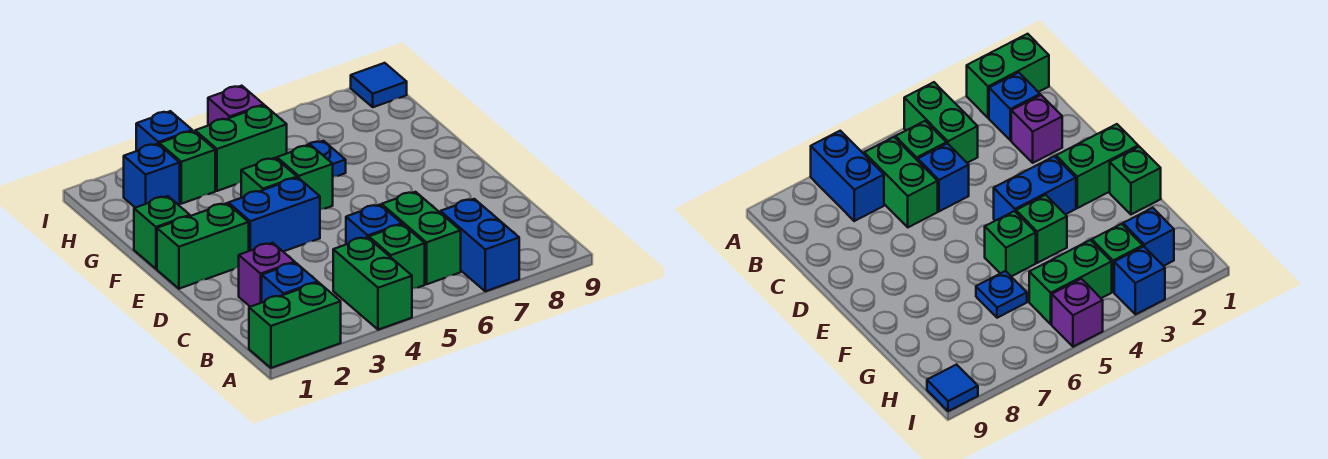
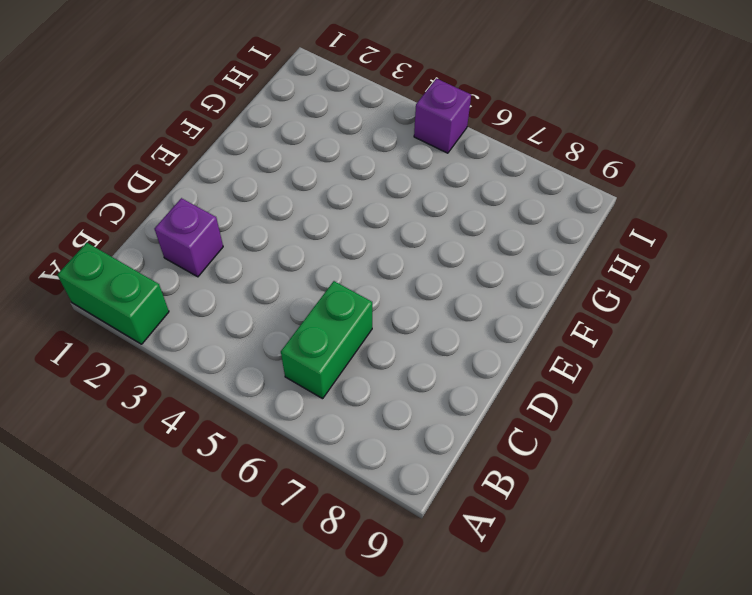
none -> green 1x2 brick [333,237,412,330]
none -> blue 1x2 brick [440,199,519,291]
none -> blue 1x1 brick [262,263,318,302]

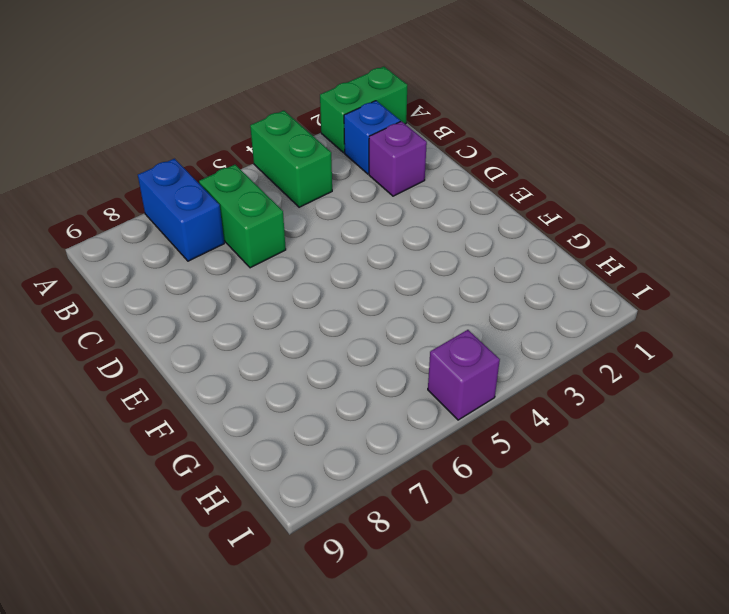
none -> green 1x1 brick [369,224,425,289]
none -> blue 1x1 brick [346,205,402,244]
none -> green 1x2 brick [157,203,249,289]

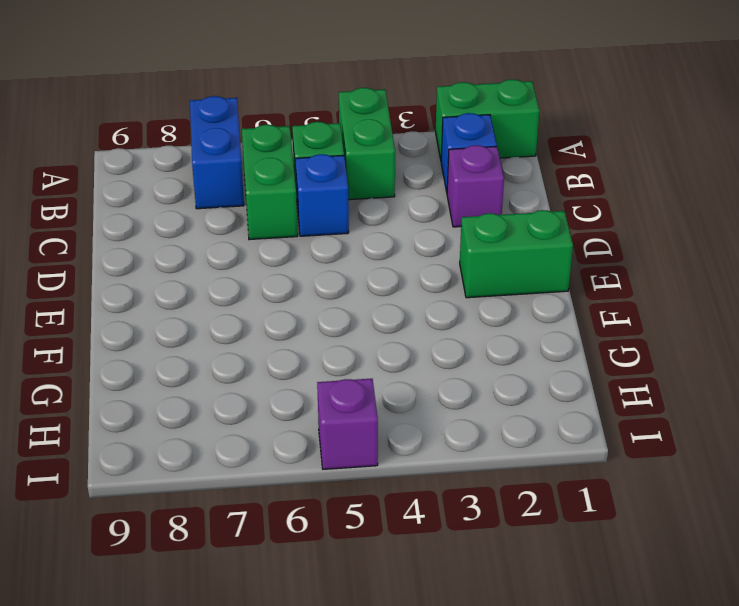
none -> blue 1x2 brick [228,178,320,252]
none -> green 1x1 brick [134,196,190,269]
none -> green 1x1 brick [241,158,297,198]

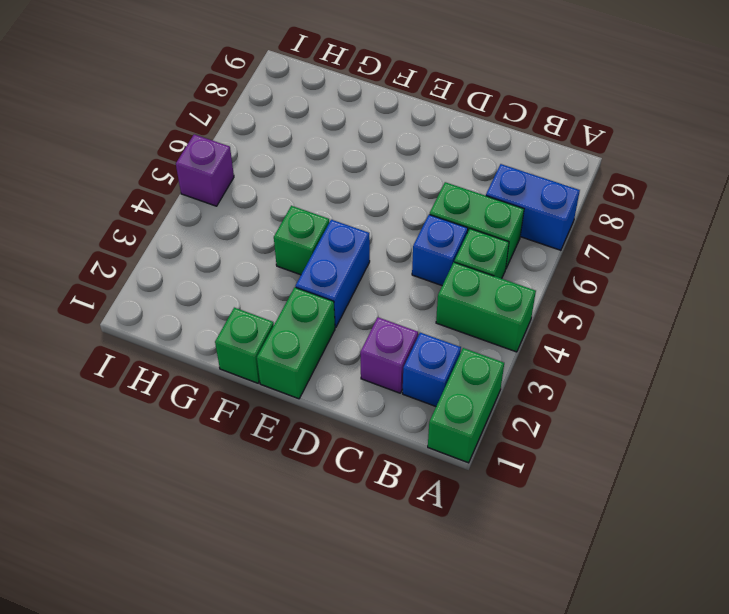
none -> green 1x1 brick [277,145,333,210]
none -> blue 1x1 plate [306,141,346,177]
none -> blue 1x1 brick [124,144,180,208]

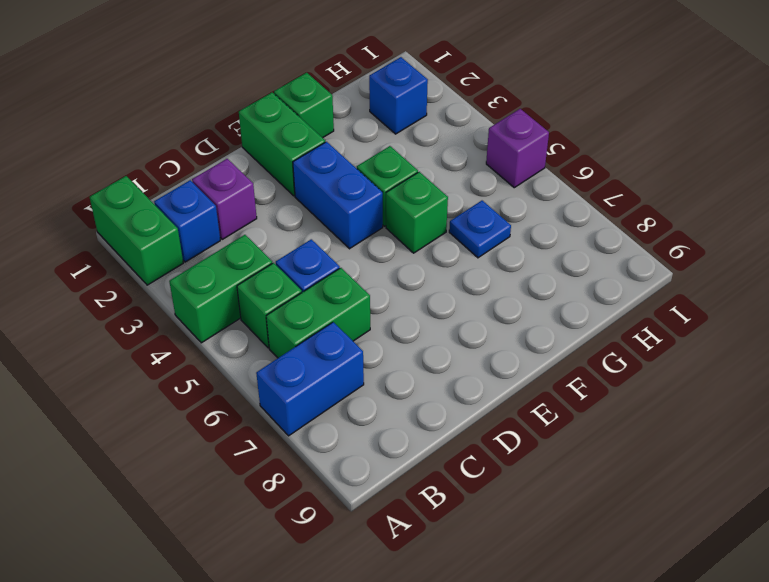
none -> green 1x1 brick [159,131,215,204]
none -> green 1x2 brick [195,105,287,191]
none -> blue 1x1 brick [136,111,192,151]

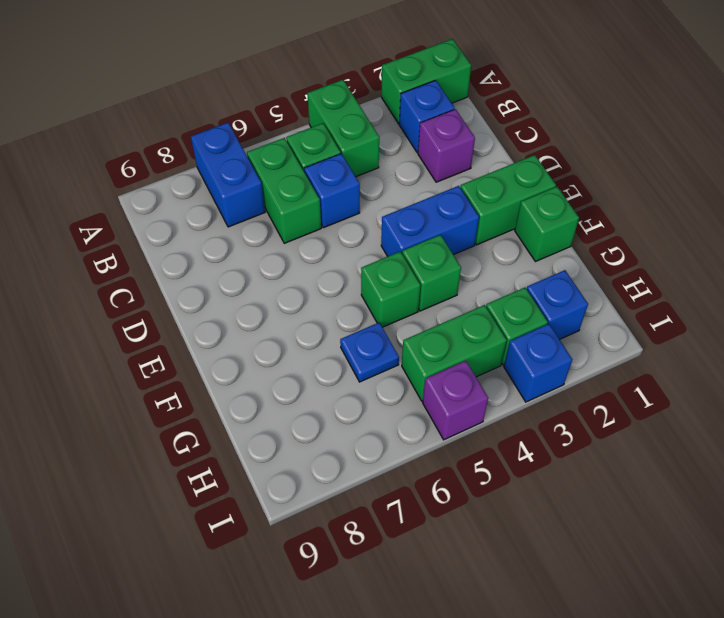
none -> blue 1x1 tile [351,63,407,107]

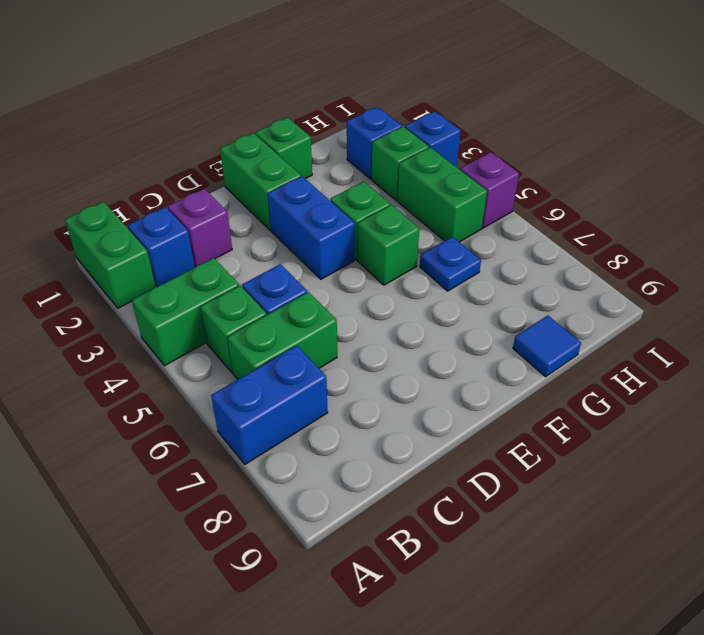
blue 1x1 tile [513,315,581,377] -> blue 1x1 tile moved to [351,63,407,107]

